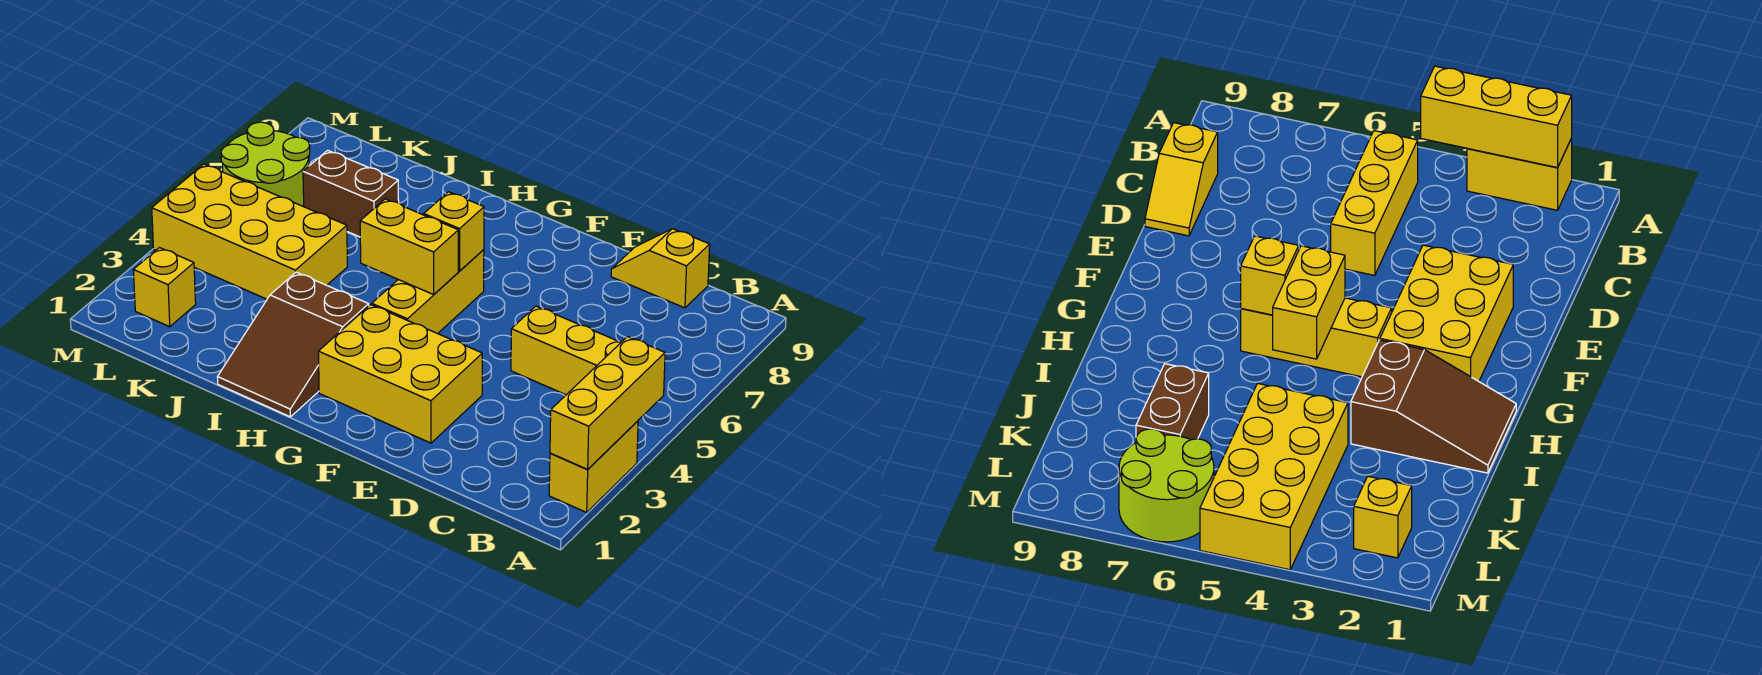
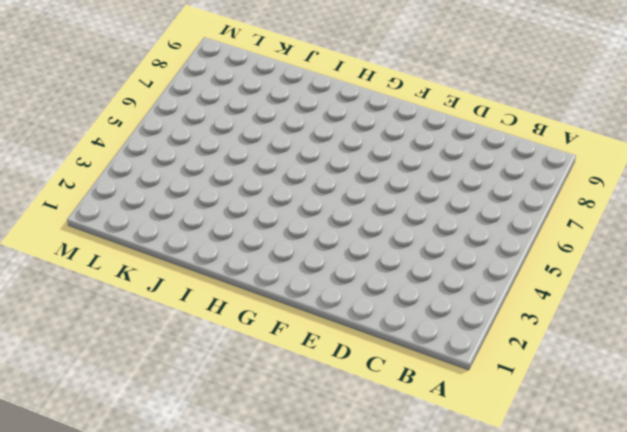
none -> yellow 1x2 brick [549,421,638,512]
none -> yellow 1x3 brick [511,306,621,395]
none -> yellow 1x2 slope [611,229,710,308]

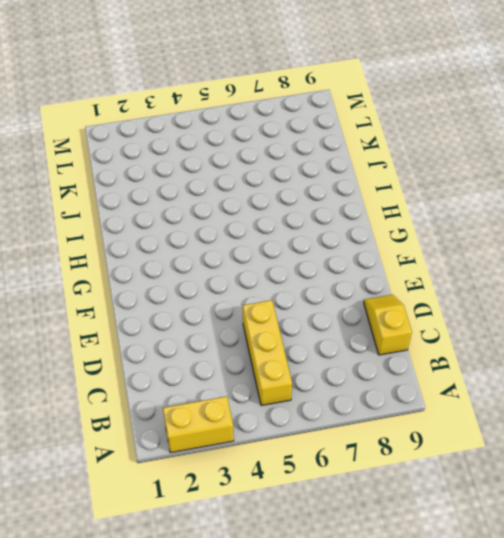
none -> yellow 2x3 brick [318,305,482,443]
none -> yellow 1x3 brick [372,250,484,334]
none -> brown 2x3 slope [218,272,369,417]

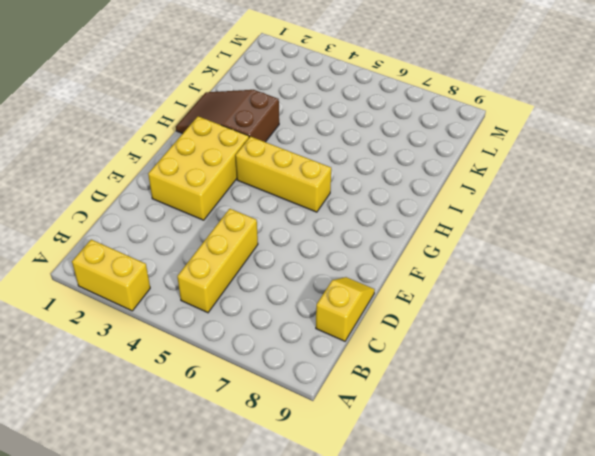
none -> yellow 2x4 brick [152,164,347,299]
none -> brown 1x2 brick [303,150,399,237]
none -> yellow 1x1 brick [133,248,196,327]

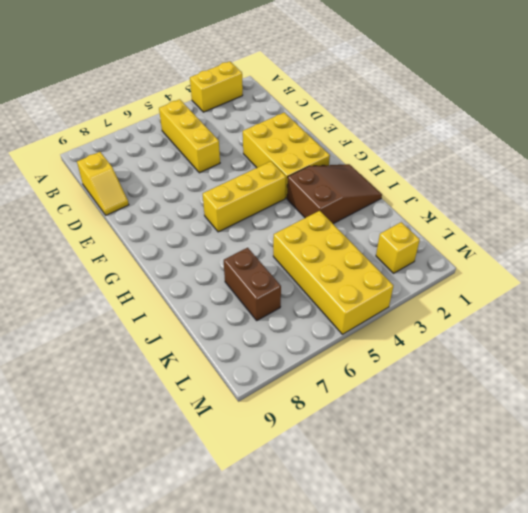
none -> lime 2x2 round brick [221,122,310,207]
none -> yellow 1x3 brick [550,337,665,469]
none -> yellow 1x2 brick [360,199,458,295]

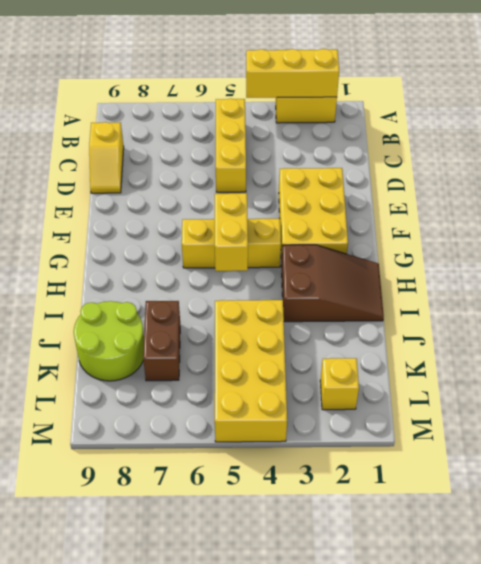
lime 2x2 round brick [74,301,144,381] -> lime 2x2 round brick moved to [221,122,310,207]
none -> yellow 1x1 brick [424,192,484,271]

